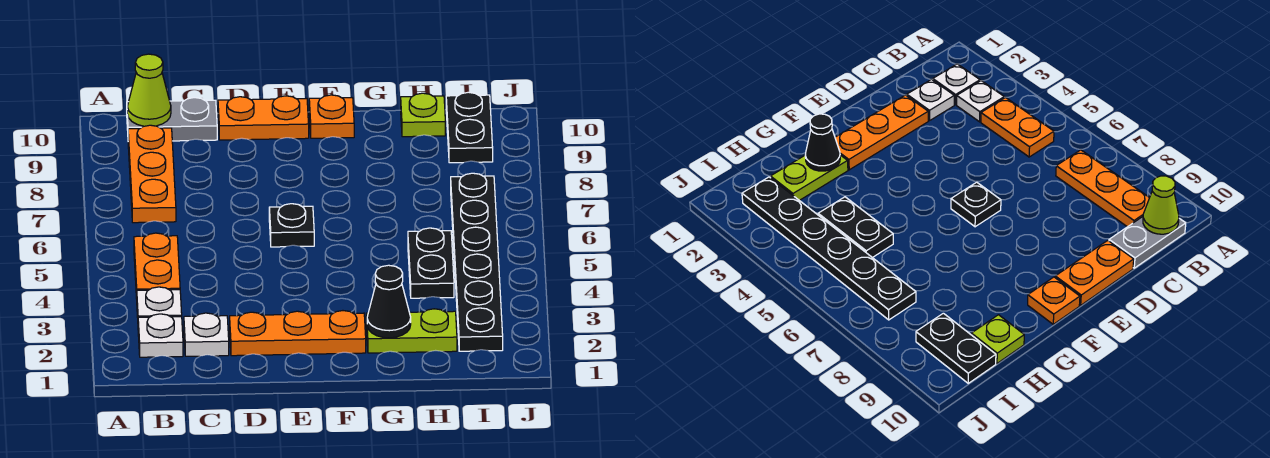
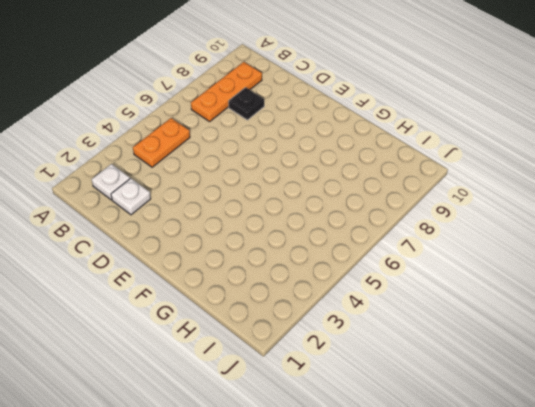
black 1x1 plate [229,88,264,120] -> black 1x1 plate moved to [269,204,314,247]
none -> white 1x1 plate [137,287,182,318]
none -> grey 1x2 plate [127,98,217,141]
none -> orange 1x3 plate [230,311,366,356]

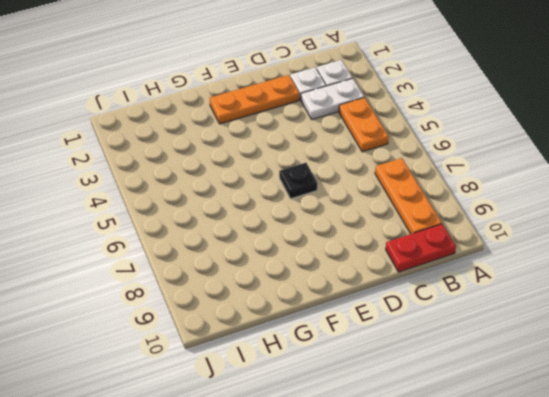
white 1x2 plate [301,78,364,120] -> white 1x1 plate [137,287,182,318]
red 1x2 plate [386,224,456,272] -> grey 1x2 plate [127,98,217,141]
none -> orange 1x2 plate [218,96,309,140]
none -> orange 1x1 plate [309,95,354,138]
none -> lime 1x2 plate [366,309,457,353]

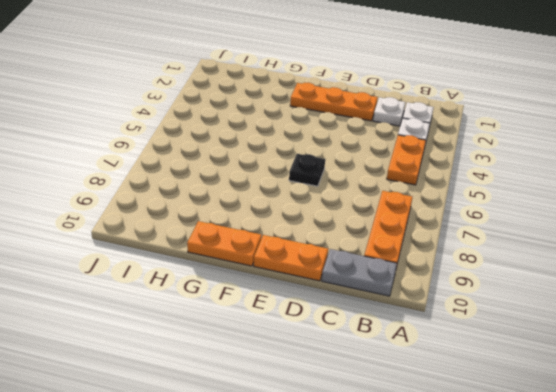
orange 1x2 plate [187,221,261,266] -> orange 1x1 plate [309,95,354,138]
none -> lime 1x2 plate [366,309,457,353]
none -> black 1x2 plate [408,228,454,298]
none -> lime 1x1 plate [401,93,445,137]

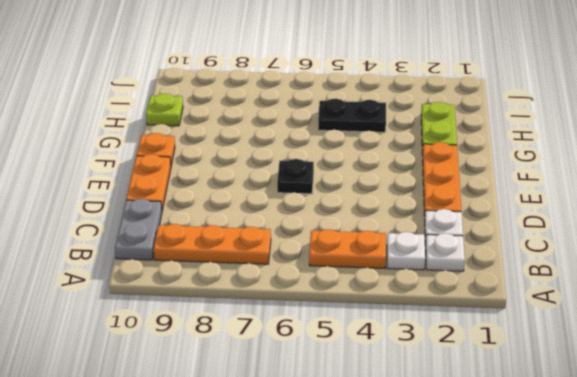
none -> black 1x6 plate [451,173,503,351]
none -> black 1x2 plate [446,92,493,163]
none -> lime 1x1 cone [127,54,171,126]

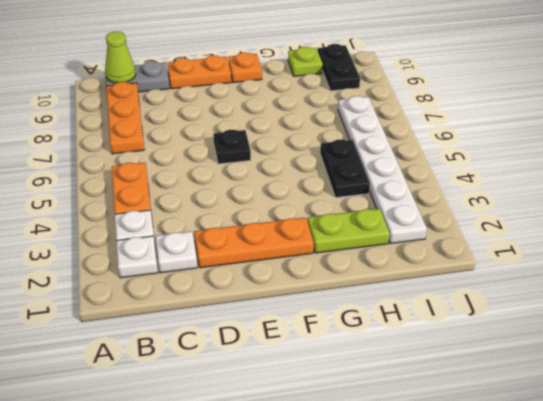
white 1x6 plate [338,96,427,244] -> black 1x6 plate [451,173,503,351]
none -> black 1x1 cone [367,265,411,338]

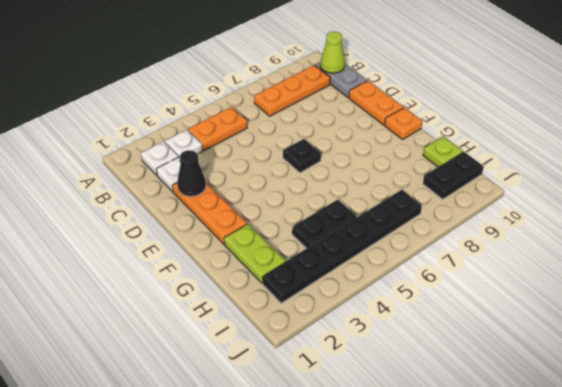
black 1x1 cone [177,150,206,196] -> black 1x1 cone moved to [367,265,411,338]

